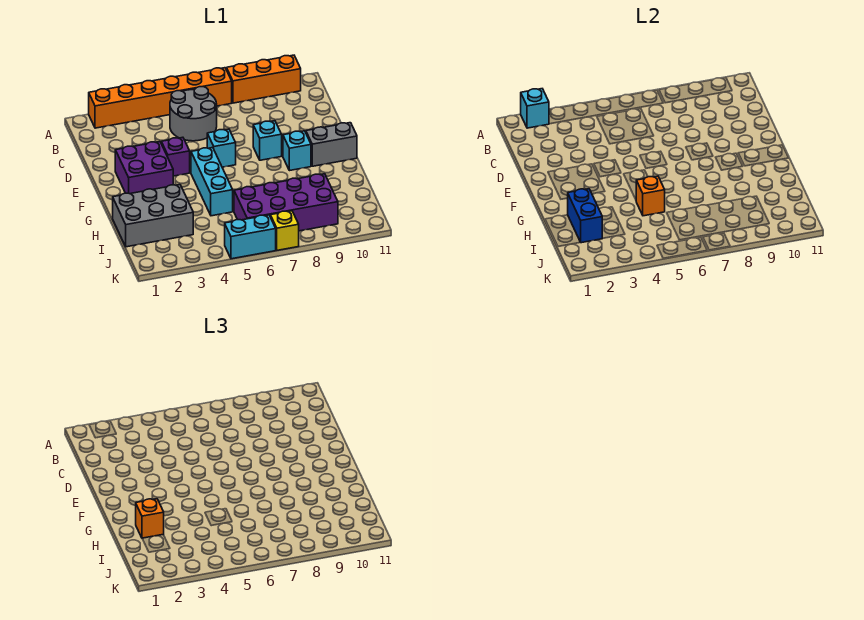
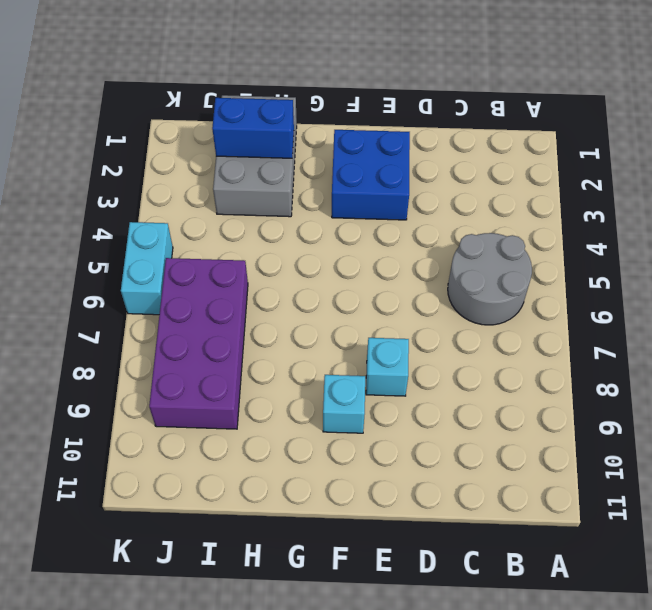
blue 2x2 brick [332,130,410,220] -> purple 2x2 brick [115,142,173,194]
none -> orange 1x6 brick [89,68,232,128]
none -> orange 1x3 brick [227,55,301,103]
none -> purple 1x1 brick [161,137,190,176]

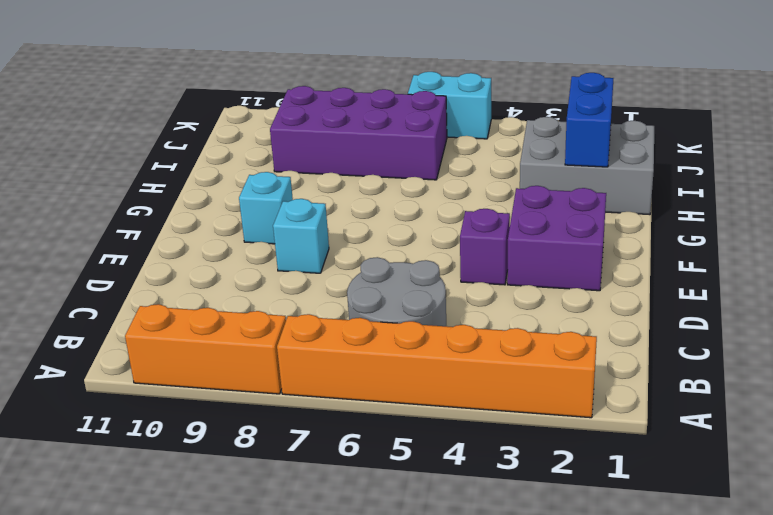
none -> cyan 1x1 brick [207,129,236,167]
none -> cyan 1x3 brick [191,148,233,216]
none -> grey 1x2 brick [306,123,357,166]

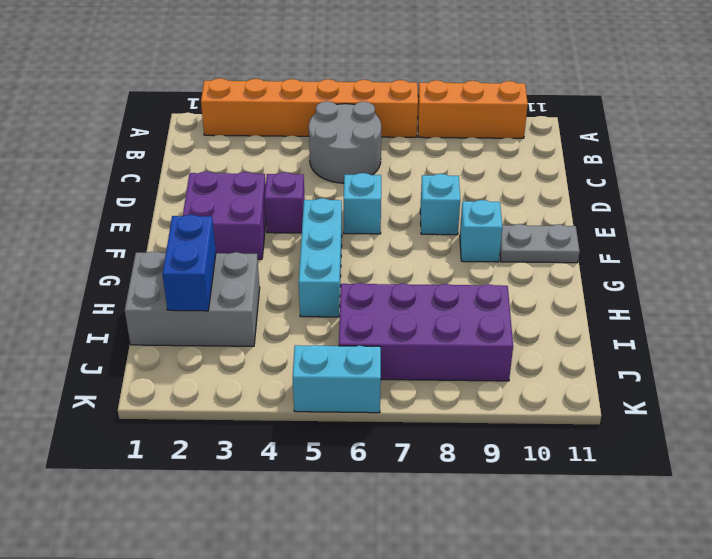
grey 1x2 plate [500,224,580,263] -> grey 1x2 brick [306,123,357,166]
none -> yellow 1x1 brick [270,211,299,250]
none -> cyan 1x1 brick [521,89,549,128]
none -> orange 1x1 brick [636,176,665,216]

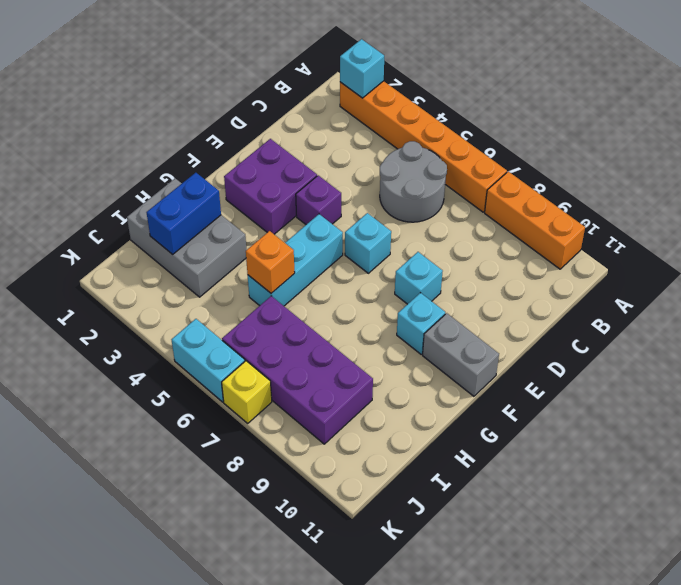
none -> orange 1x1 brick [136,499,164,538]

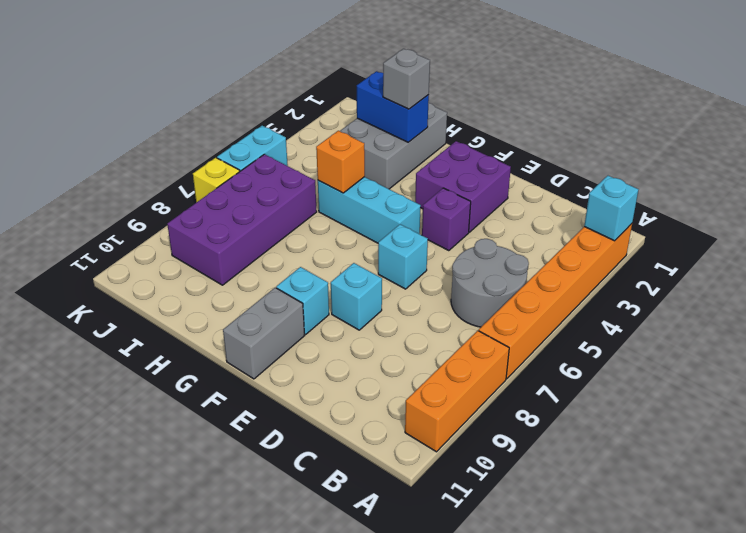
grey 1x1 brick [383,49,430,109] -> orange 1x1 brick [136,499,164,538]

